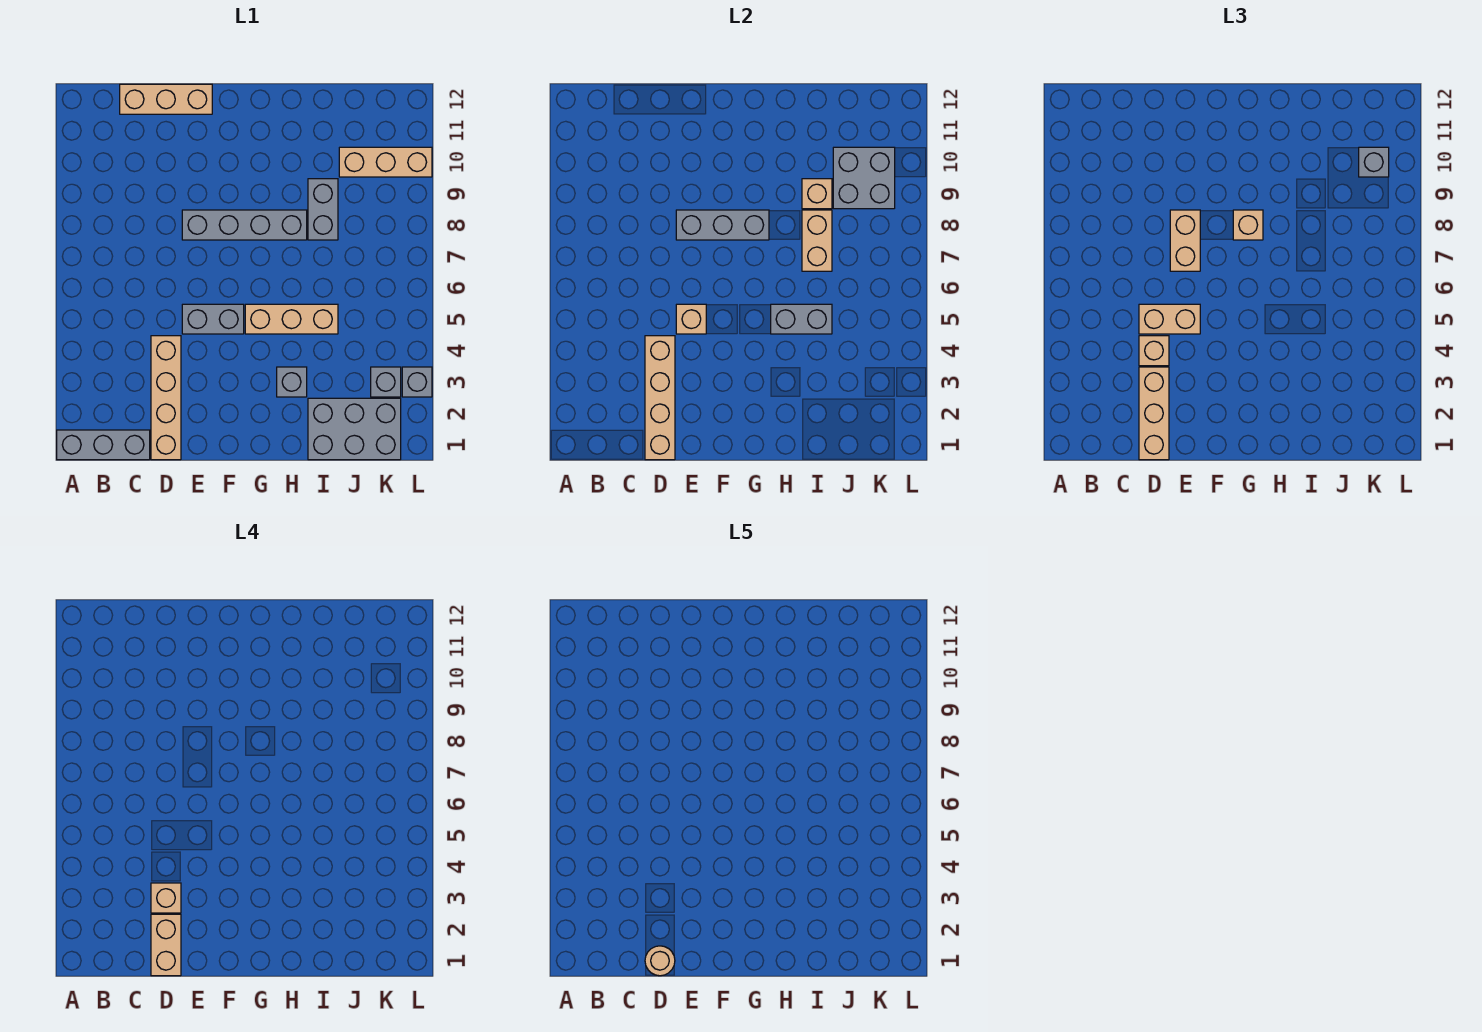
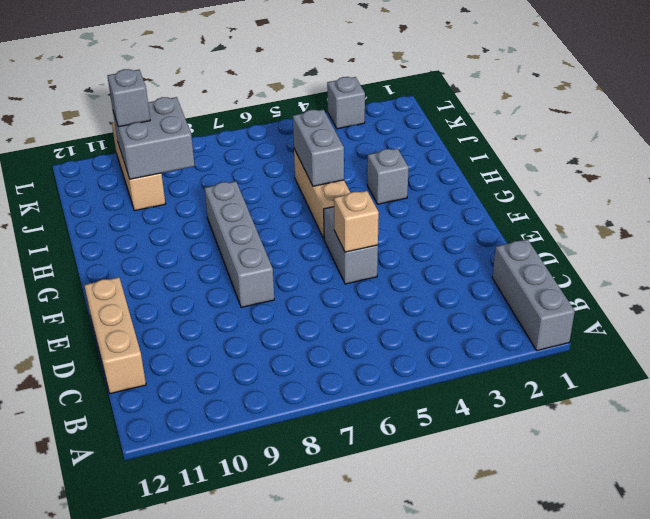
none -> tan 1x4 brick [151,336,181,460]
none -> grey 2x3 brick [308,398,401,460]
none -> grey 1x2 brick [308,179,338,240]

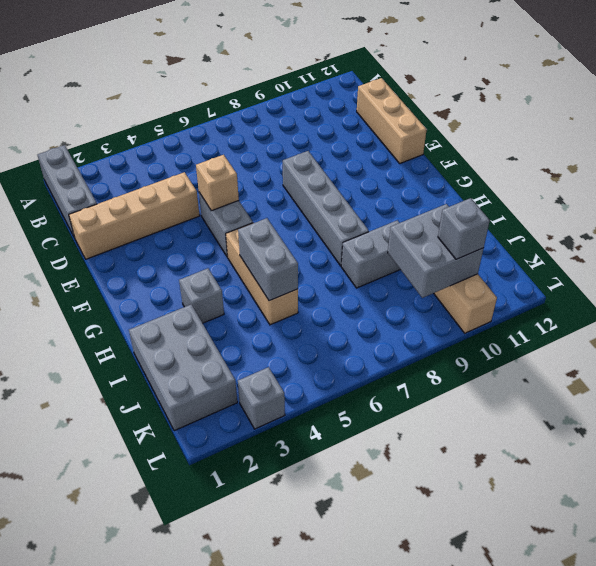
none -> grey 1x1 brick [371,367,401,397]
none -> tan 1x4 brick [645,336,675,460]
none -> grey 1x3 brick [676,210,769,240]

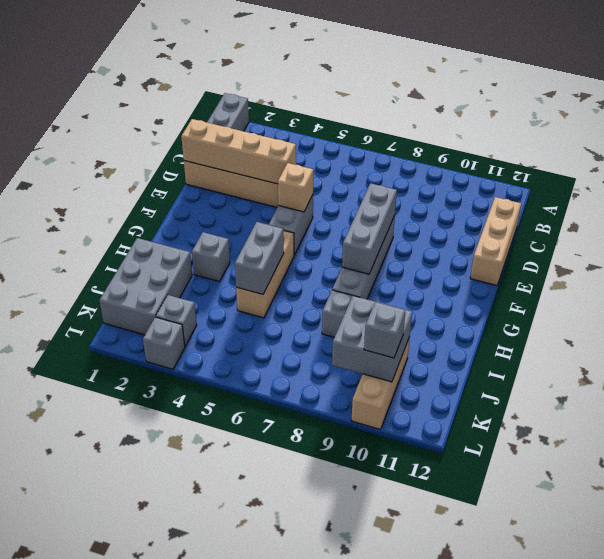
none -> tan 1x2 brick [802,210,832,271]
none -> tan 1x1 brick [802,179,832,209]
none -> tan 1x3 brick [1139,367,1169,460]

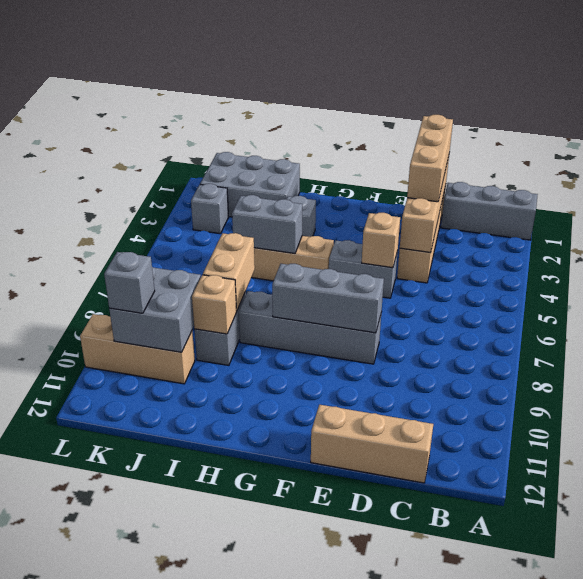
none -> grey 1x1 brick [402,367,432,397]
none -> tan 1x1 brick [1139,336,1169,366]
none -> tan 1x2 brick [1139,304,1200,334]

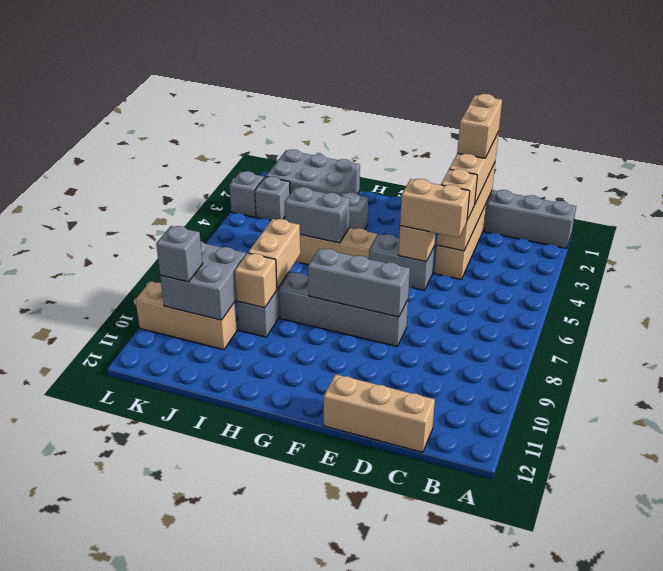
none -> tan 1x2 brick [1170,210,1200,271]
none -> tan 1x1 brick [1233,210,1263,240]
none -> tan 1x1 brick [151,883,181,913]

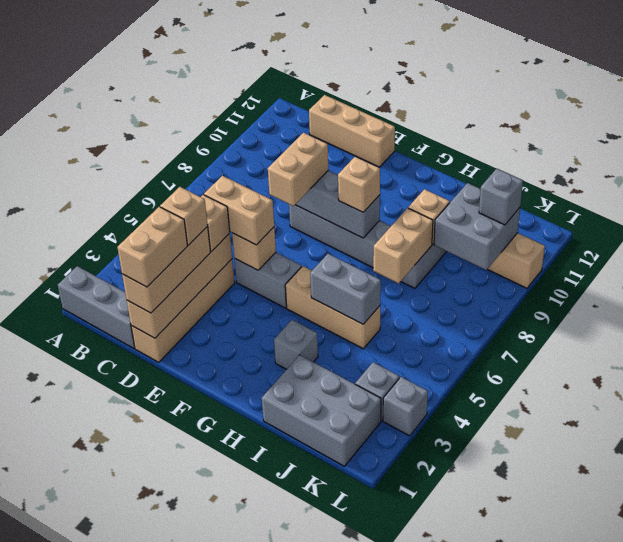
none -> tan 1x1 round brick [645,946,675,976]

